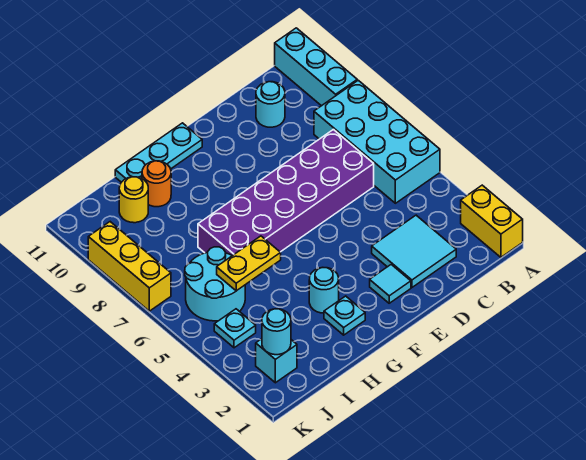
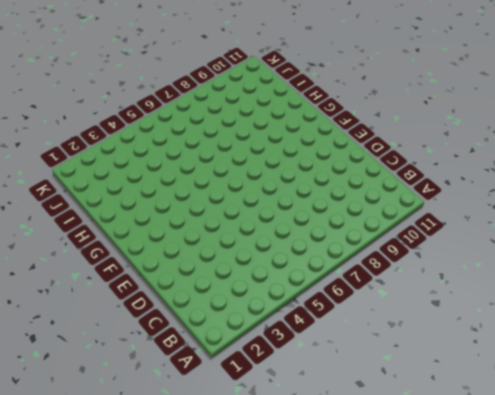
none -> yellow 1x2 brick [461,185,523,257]
none -> cyan 2x4 brick [314,80,440,203]
none -> cyan 1x3 brick [275,28,357,106]

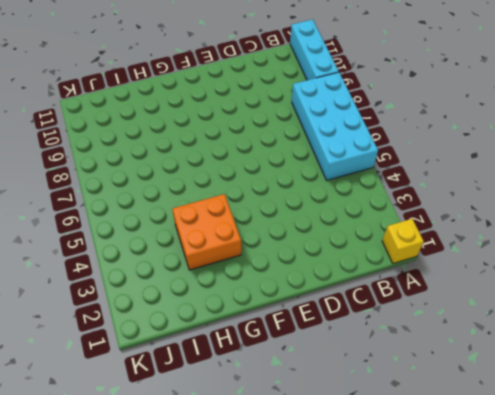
yellow 1x1 brick [382,219,424,264] -> yellow 1x2 brick [461,185,523,257]
orange 2x2 brick [172,194,241,270] -> cyan 1x1 round brick [309,268,339,313]
none -> cyan 2x2 tile [372,215,456,287]
none -> purple 2x6 brick [198,130,374,256]
none -> cyan 1x1 round brick [256,82,285,127]

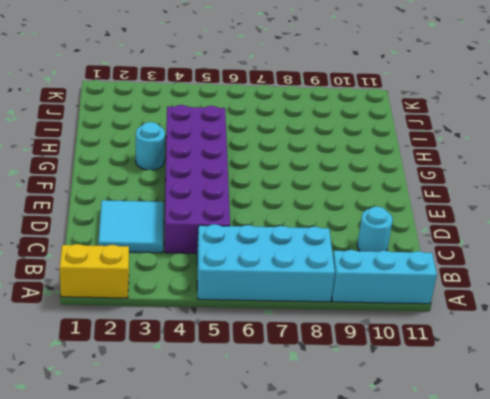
purple 2x6 brick [164,105,230,253] -> purple 2x6 brick moved to [198,130,374,256]
none -> cyan 1x1 tile [370,265,411,303]
none -> cyan 1x3 plate [115,123,202,182]
none -> cyan 1x1 plate [324,296,365,335]

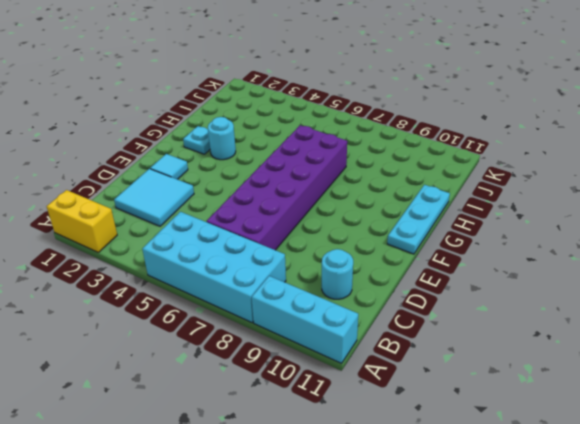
none -> orange 1x1 round brick [142,161,171,207]
none -> cyan 2x2 round brick [185,247,245,321]
none -> yellow 1x1 round brick [119,177,148,223]

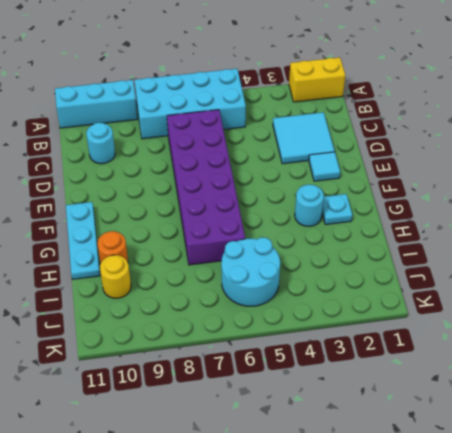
none -> cyan 1x1 brick [256,339,297,383]
none -> cyan 1x1 plate [214,309,256,348]
none -> yellow 1x3 brick [88,222,171,311]

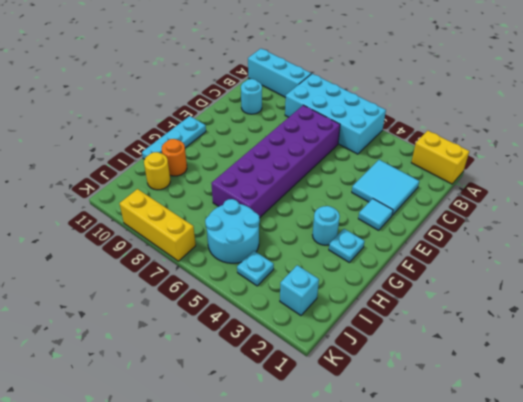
none -> yellow 1x2 plate [217,236,281,291]
none -> cyan 1x1 round brick [262,309,291,355]

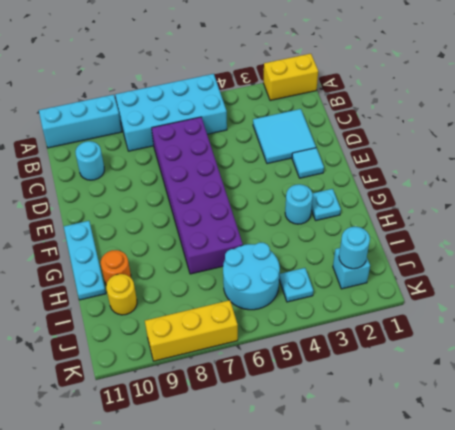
none -> yellow 1x2 plate [217,236,281,291]

